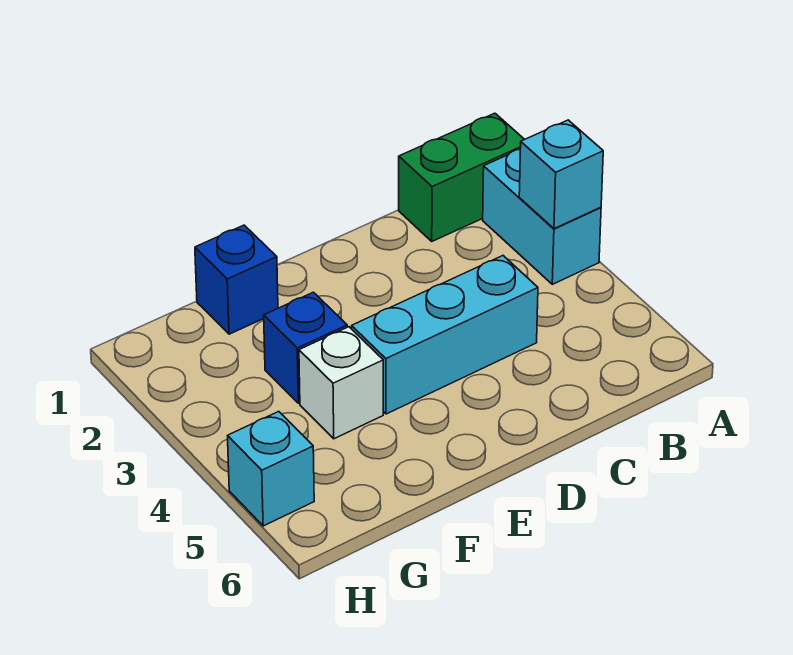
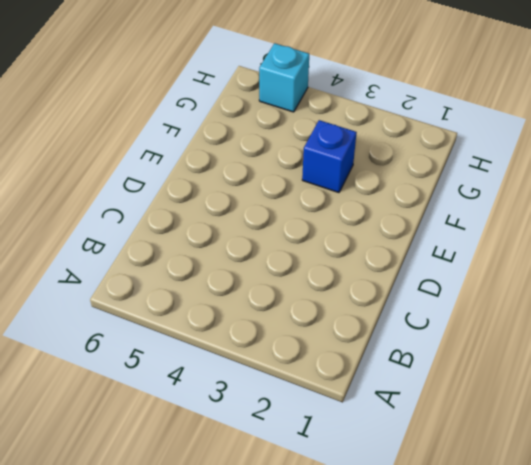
none -> green 1x2 brick [399,113,524,241]
none -> cyan 1x2 brick [483,149,601,284]

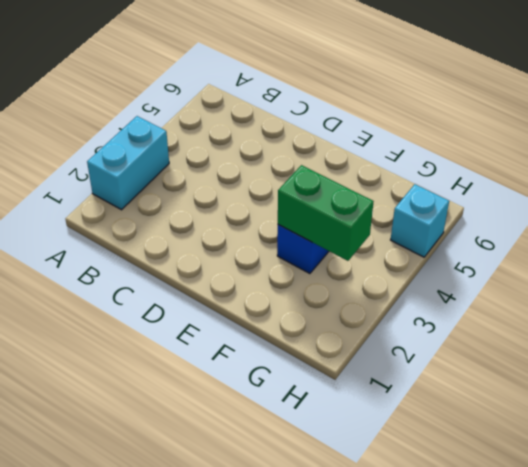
green 1x2 brick [278,165,374,261] -> green 1x2 brick moved to [399,113,524,241]
none -> cyan 1x3 brick [352,256,538,414]
none -> blue 1x1 brick [195,225,278,334]

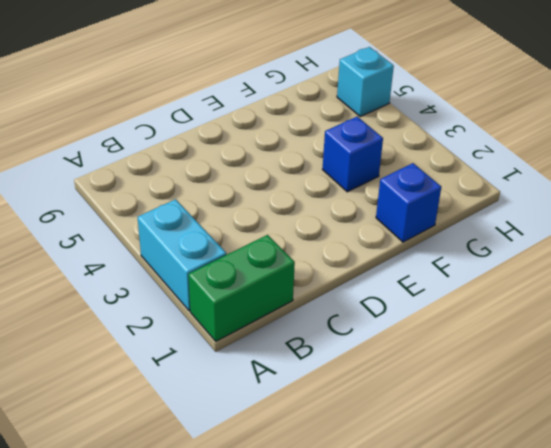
none -> cyan 1x3 brick [352,256,538,414]
none -> white 1x1 brick [299,327,383,439]

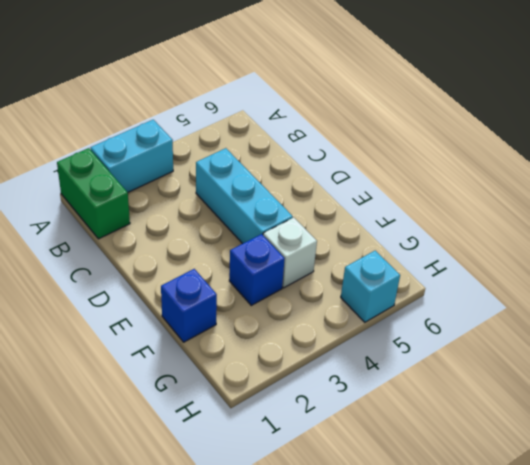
none -> cyan 1x1 brick [519,120,603,229]

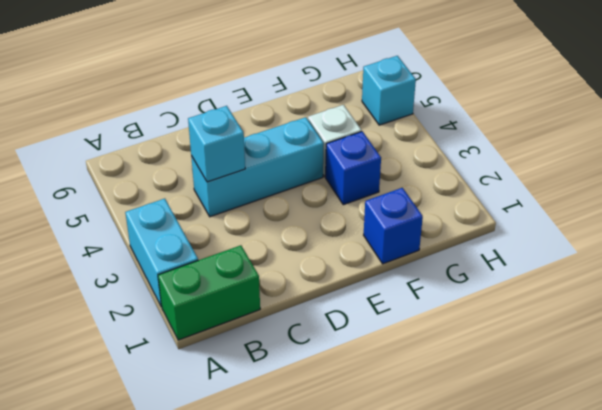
cyan 1x1 brick [188,106,245,182] -> cyan 1x1 brick moved to [519,120,603,229]

